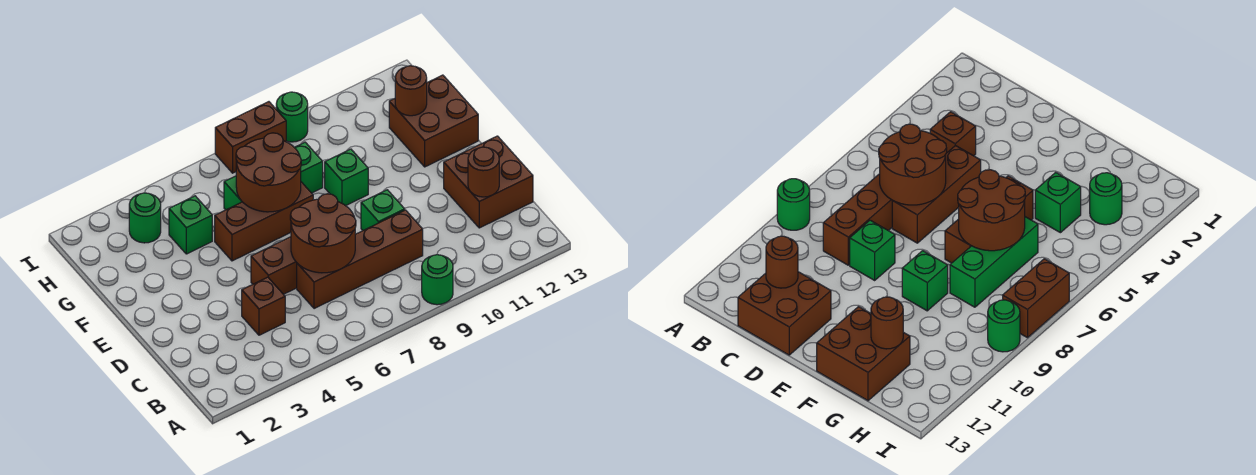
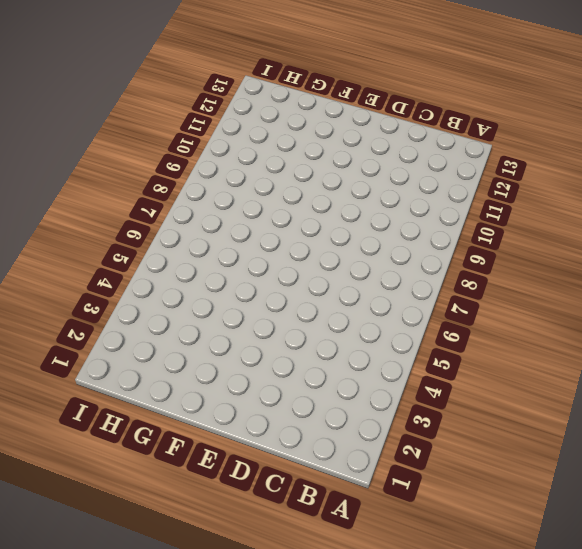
none -> green 1x1 round brick [422,255,453,305]
none -> brown 1x1 brick [242,277,285,335]
none -> brown 1x4 brick [297,210,423,309]

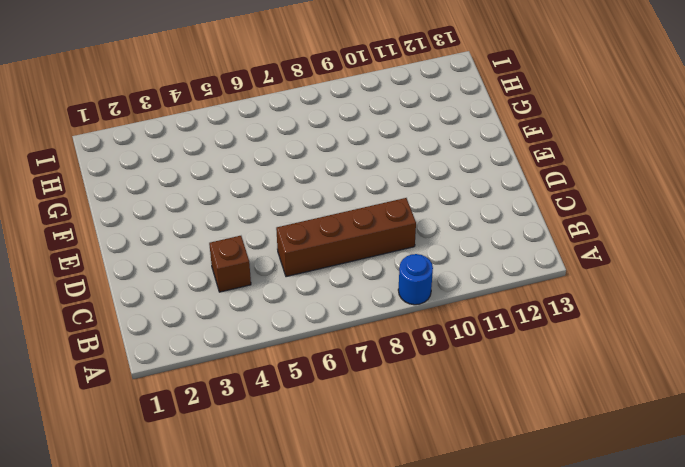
blue 1x1 round brick [398,254,433,305] -> green 1x1 round brick [422,255,453,305]
none -> brown 2x2 brick [444,136,533,228]
none -> brown 1x3 brick [251,237,297,294]
none -> green 1x1 brick [361,190,405,230]

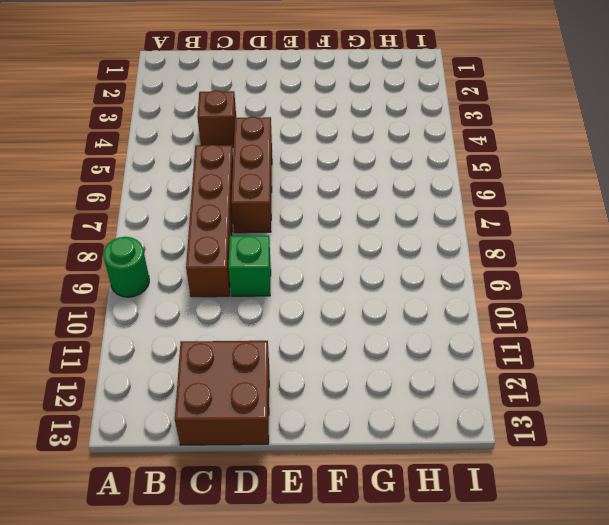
none -> brown 1x3 brick [215,182,313,261]
none -> green 1x1 brick [325,149,368,206]
none -> brown 2x2 brick [389,75,478,167]

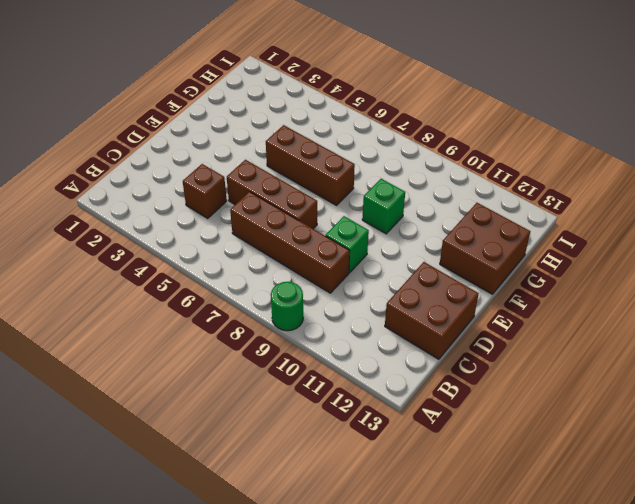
none -> green 1x1 brick [169,196,212,254]
none -> green 1x3 brick [224,142,323,210]
none -> green 1x1 round brick [129,193,161,243]

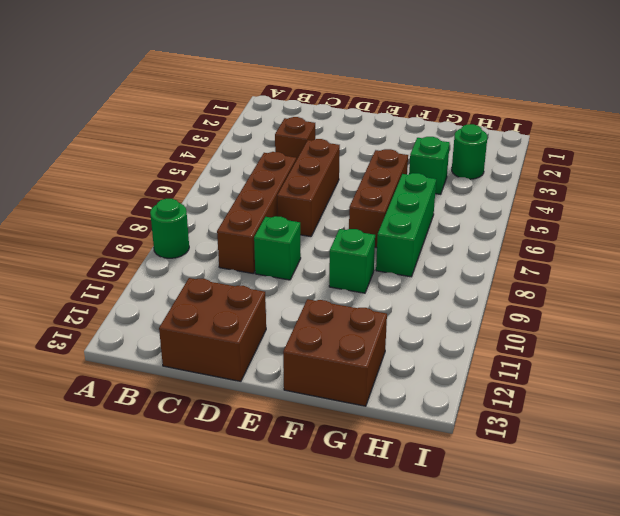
none -> brown 1x2 brick [215,102,286,173]
none -> green 1x1 round brick [276,92,308,142]
none -> brown 2x2 round brick [290,194,356,273]

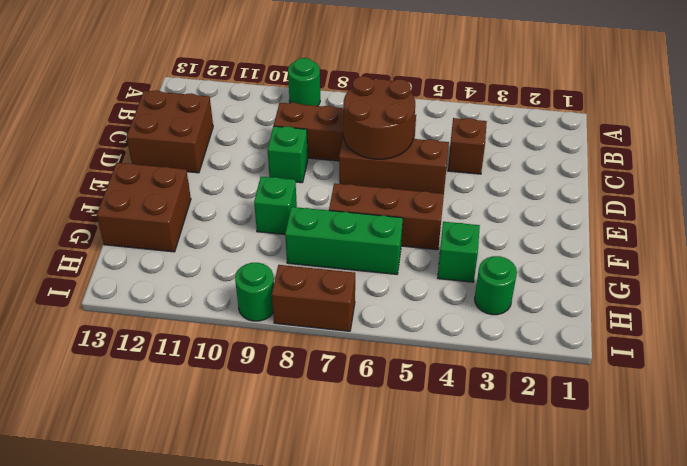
none -> brown 1x1 round brick [468,147,499,197]
none -> brown 2x2 round brick [236,133,301,212]
none -> brown 1x1 round brick [395,66,427,116]

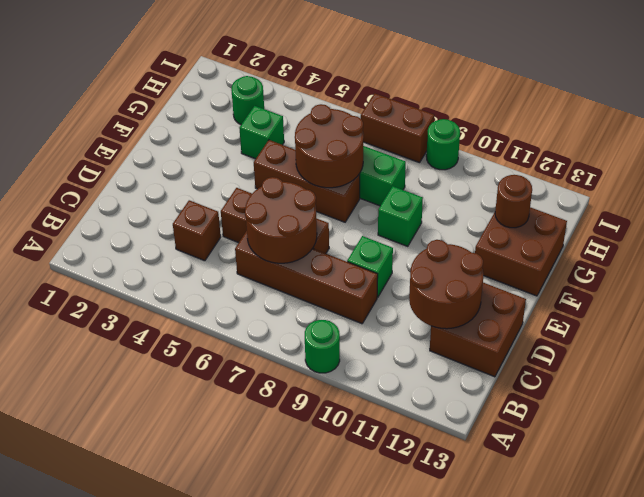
brown 2x2 round brick [409,240,483,329] -> brown 1x1 round brick [468,147,499,197]

